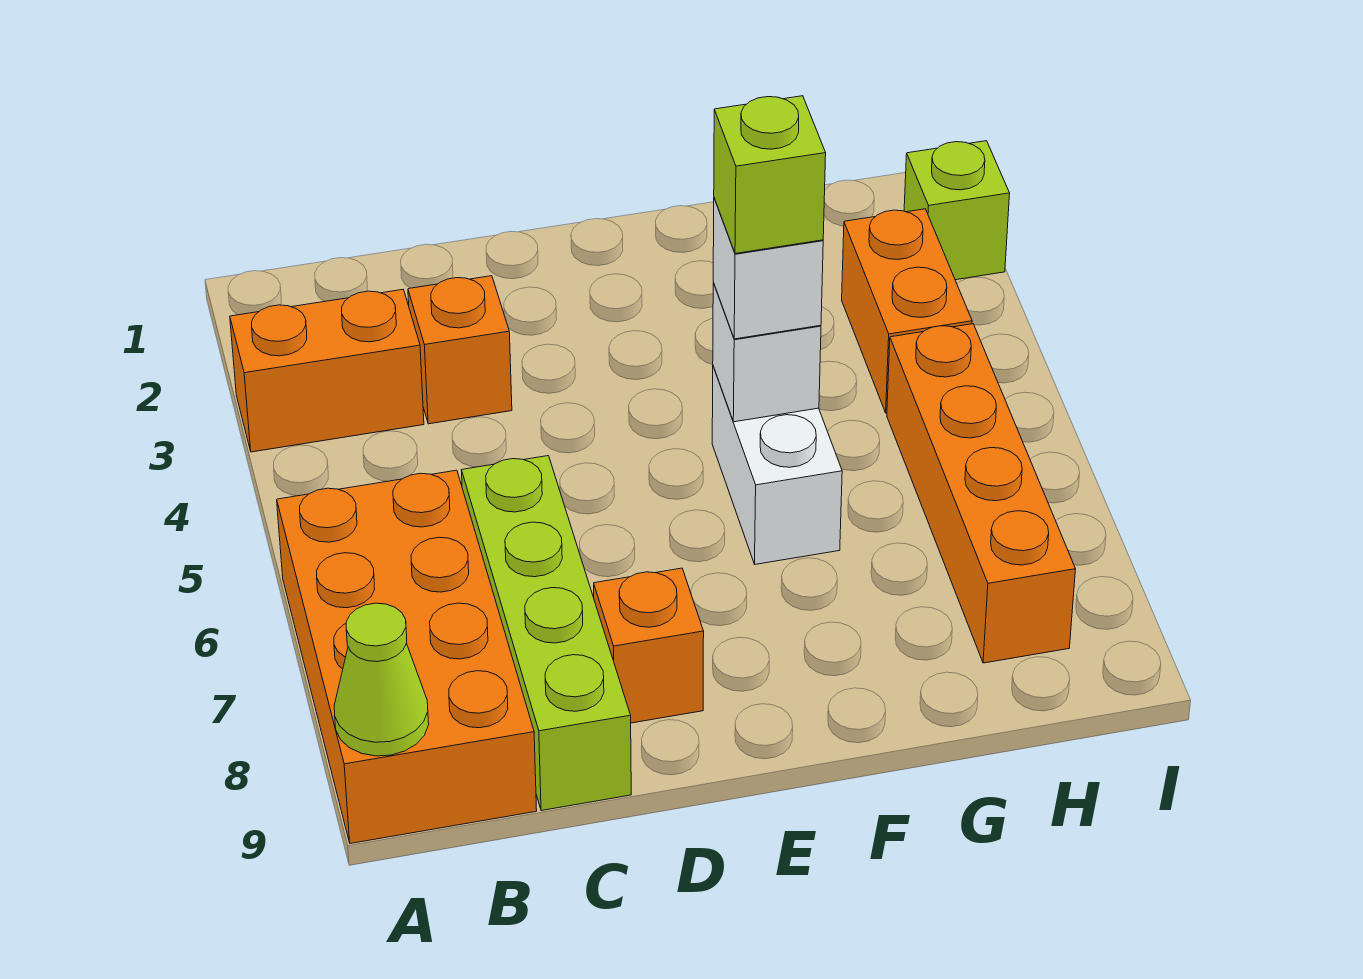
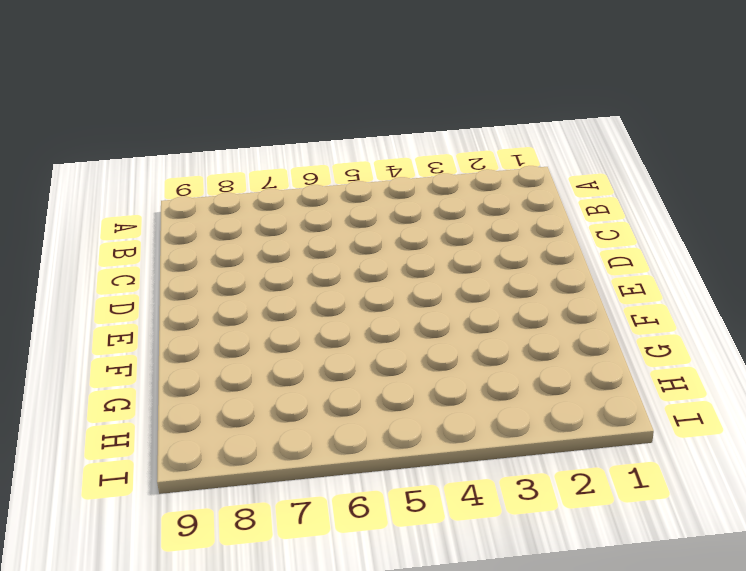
none -> orange 1x2 brick [230,290,424,452]
none -> orange 2x4 brick [277,470,537,844]
none -> orange 1x1 brick [408,276,512,424]

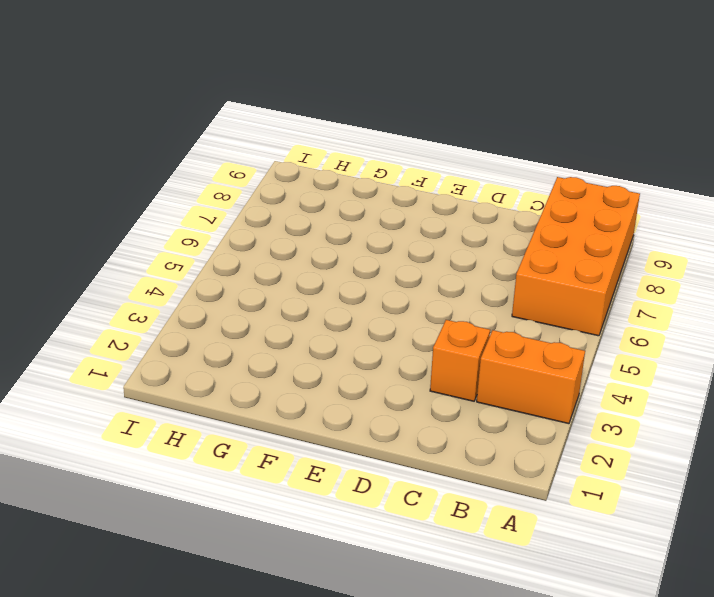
none -> lime 1x4 brick [462,456,631,811]
none -> orange 1x1 brick [594,568,704,723]
none -> white 1x2 brick [712,366,842,564]

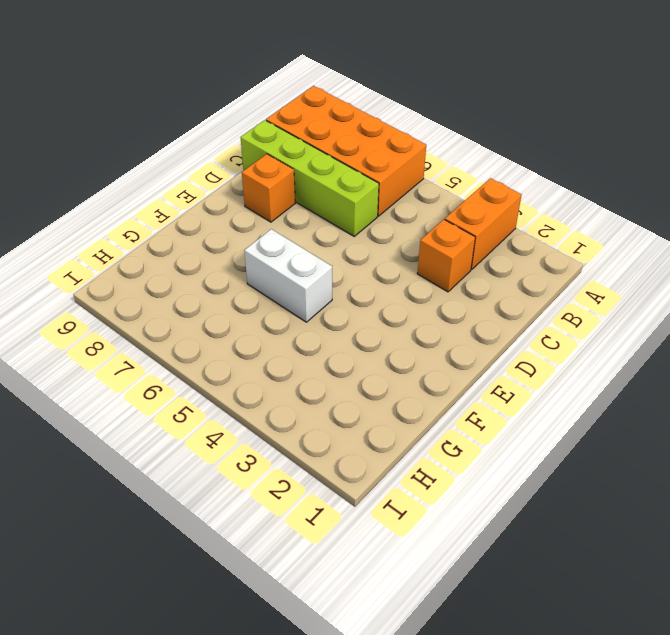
none -> orange 1x2 brick [842,209,972,413]
none -> orange 1x4 brick [887,324,1076,663]
none -> lime 1x1 brick [904,141,1010,280]

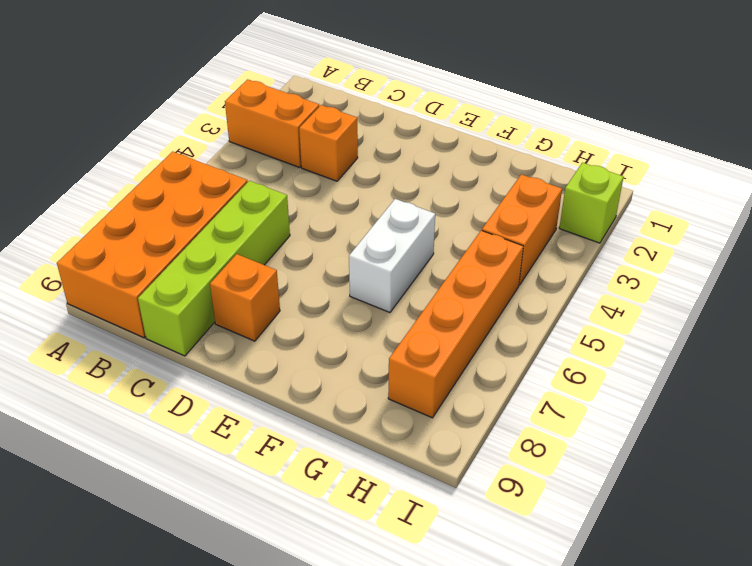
none -> lime 1x1 cone [334,603,429,756]
none -> white 1x1 brick [713,283,821,422]
none -> white 1x1 brick [713,198,823,339]

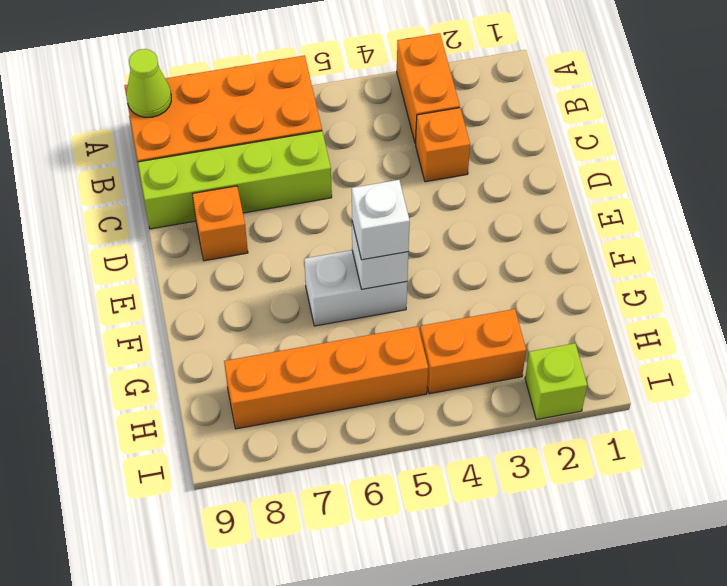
none -> lime 1x1 brick [714,96,826,254]

